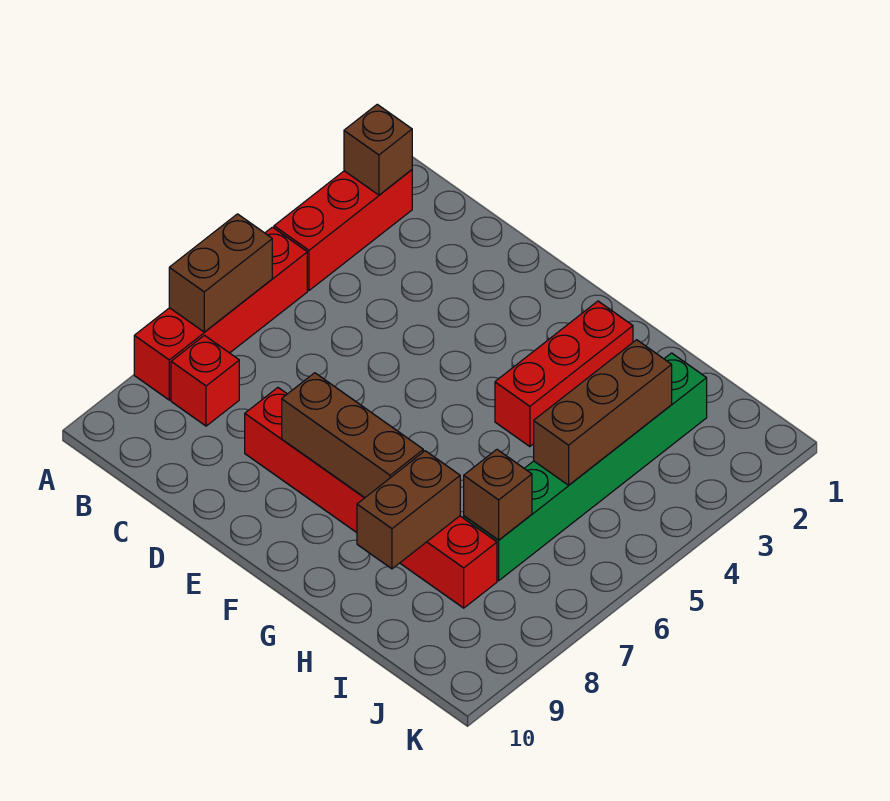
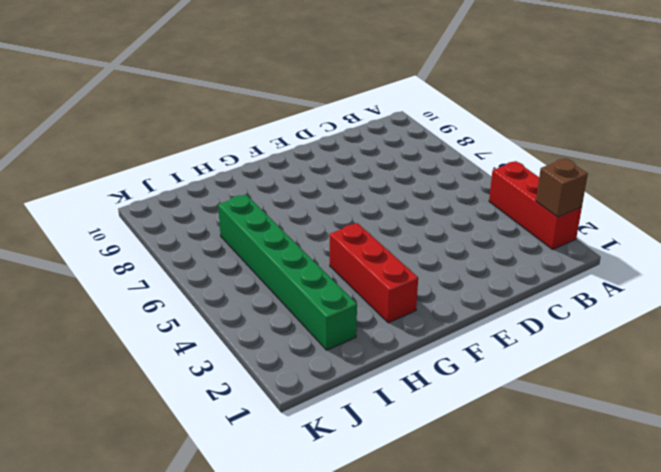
none -> red 1x4 brick [134,227,307,400]
none -> red 1x1 brick [171,335,239,426]
none -> red 1x6 brick [245,388,497,608]

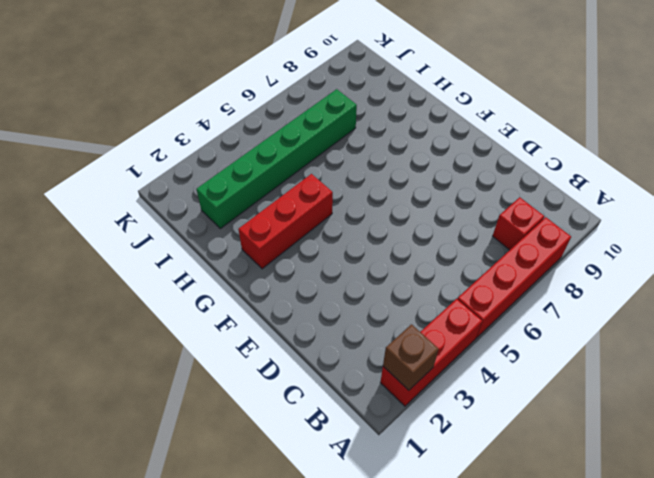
none -> red 1x6 brick [245,388,497,608]
none -> brown 1x2 brick [169,214,272,332]
none -> brown 1x3 brick [282,373,423,498]

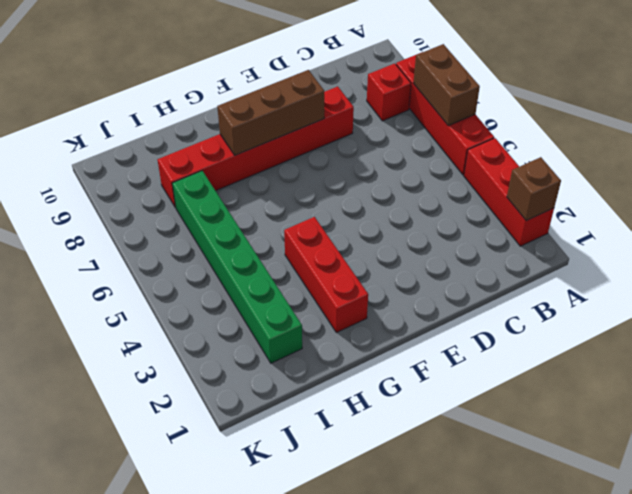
none -> brown 1x2 brick [357,451,460,569]
none -> brown 1x3 brick [534,340,672,485]
none -> brown 1x1 brick [464,450,532,540]

